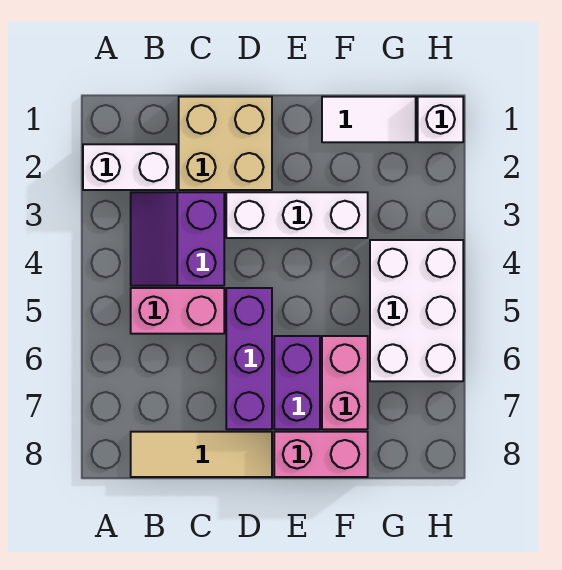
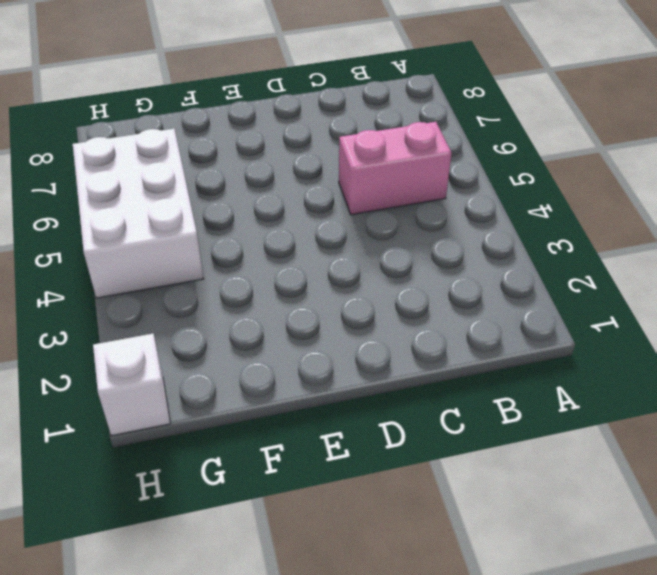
none -> white 1x2 brick [83,144,176,190]
none -> purple 2x2 slope [131,192,224,286]
none -> tan 1x3 tile [131,432,272,477]

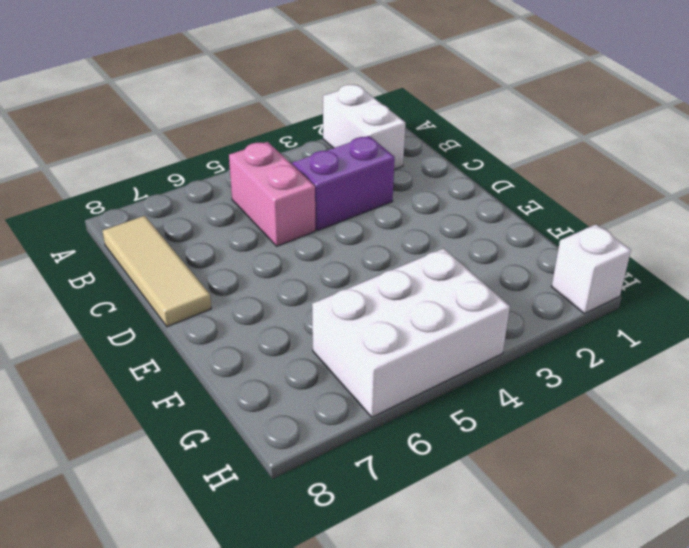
none -> tan 2x2 brick [179,97,272,190]
none -> white 1x3 brick [226,192,368,238]
none -> purple 1x3 brick [226,288,272,429]

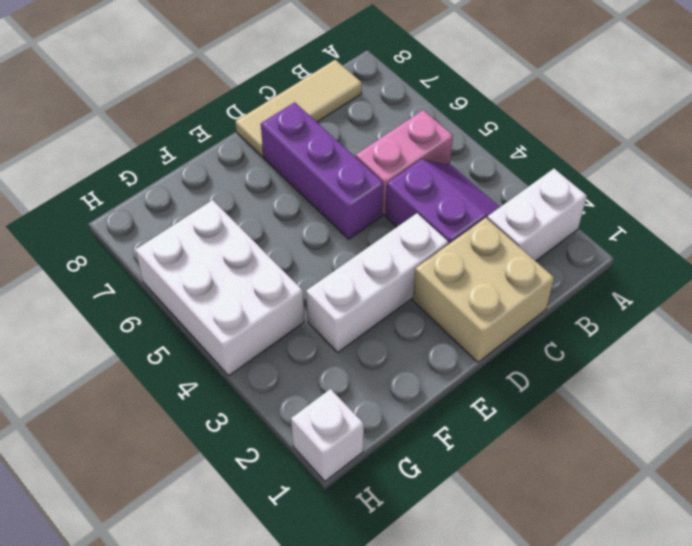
none -> purple 1x2 brick [274,336,320,429]
none -> pink 1x2 brick [274,432,368,477]
none -> white 1x2 tile [322,97,416,142]

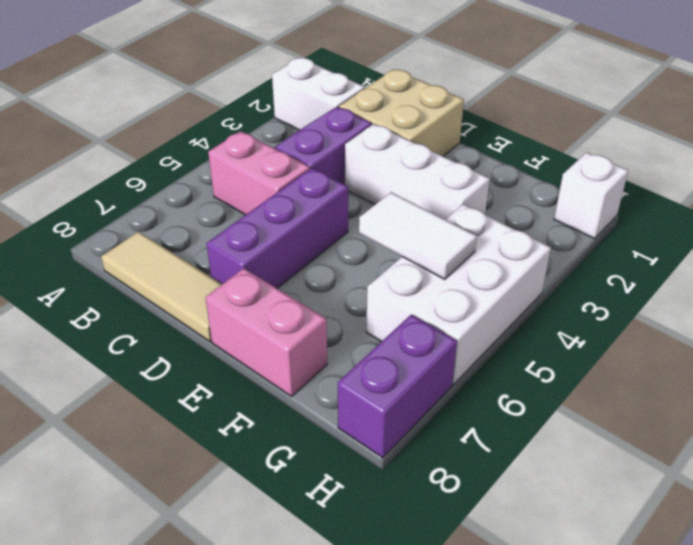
white 1x2 tile [359,192,477,279] -> white 1x2 tile moved to [322,97,416,142]
purple 1x2 brick [338,314,457,458] -> purple 1x2 brick moved to [274,336,320,429]
none -> pink 1x2 brick [322,336,368,429]

